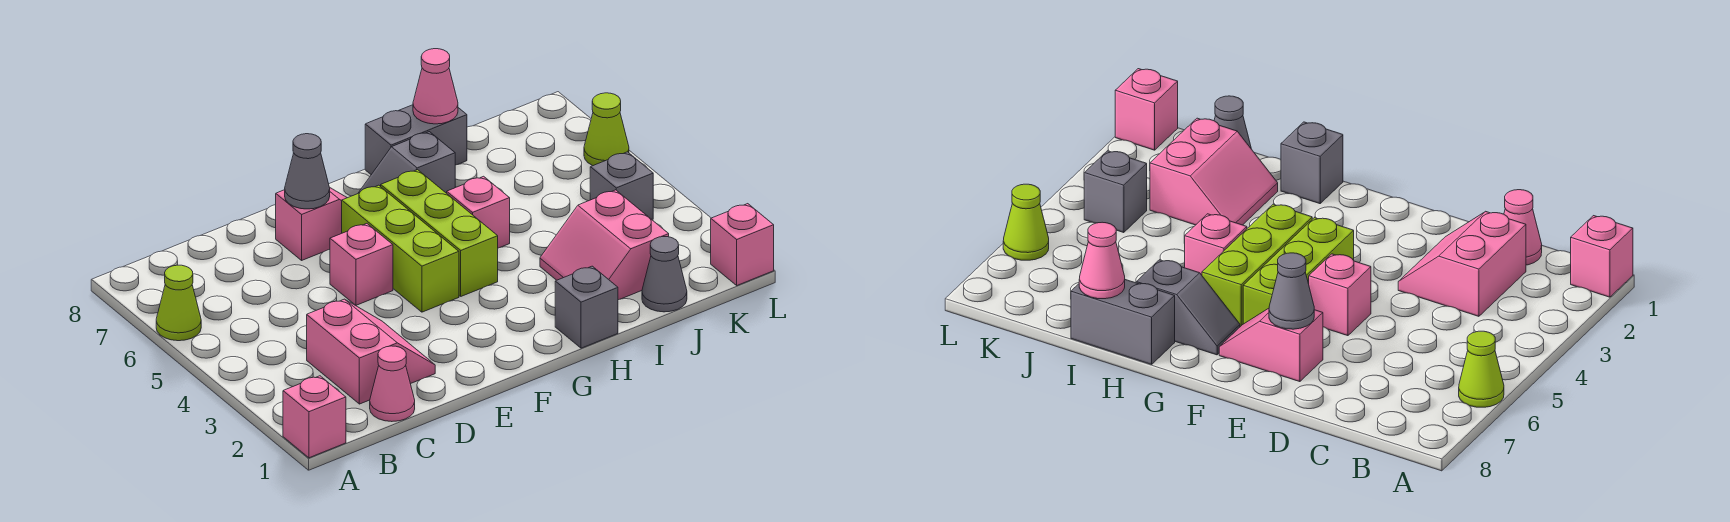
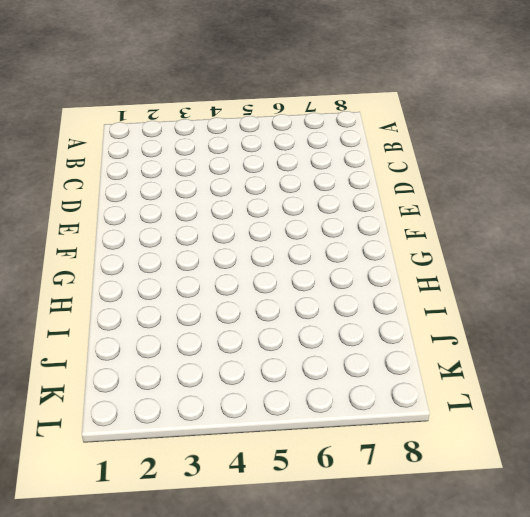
none -> pink 1x1 brick [283,376,346,458]
none -> lime 1x1 cone [156,265,201,341]
none -> pink 1x1 cone [370,346,415,422]

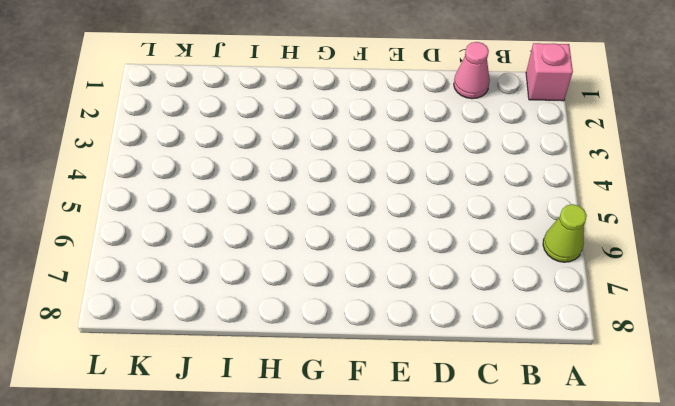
none -> pink 2x2 slope [307,299,435,404]
none -> pink 1x1 brick [330,224,393,305]
none -> pink 1x2 slope [276,188,347,260]

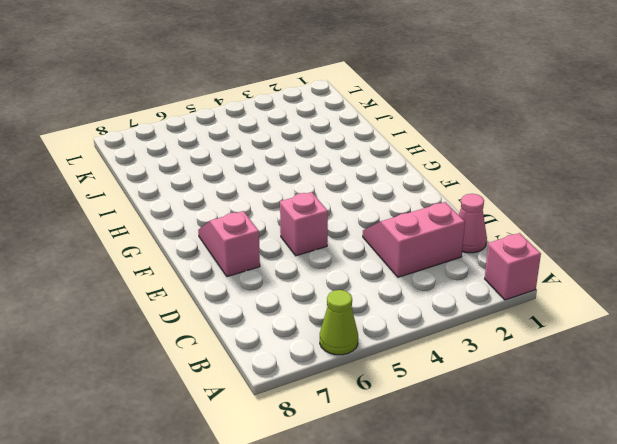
none -> lime 1x3 brick [342,185,459,312]
none -> lime 1x3 brick [381,170,498,296]
none -> grey 1x2 slope [359,132,455,193]

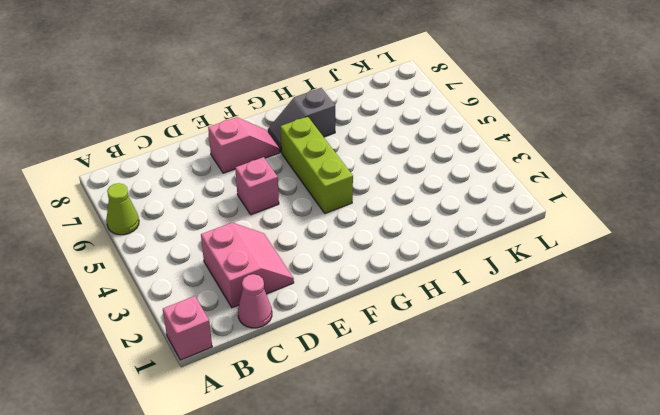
none -> lime 1x3 brick [342,185,459,312]
none -> grey 1x1 brick [555,266,618,348]
none -> pink 1x1 brick [447,176,510,248]

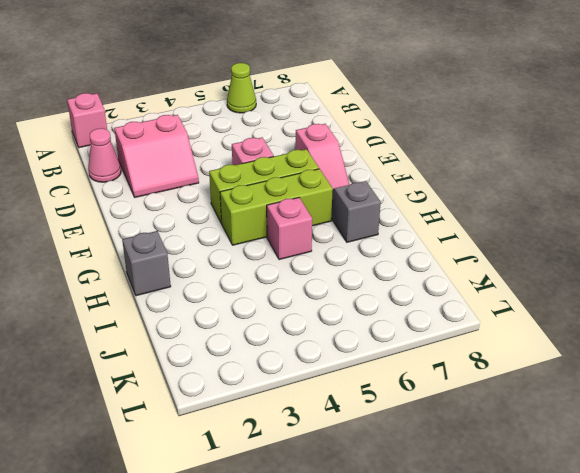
none -> grey 1x2 brick [365,105,467,175]
none -> pink 2x2 slope [540,190,669,300]
none -> grey 1x1 cone [642,237,687,312]

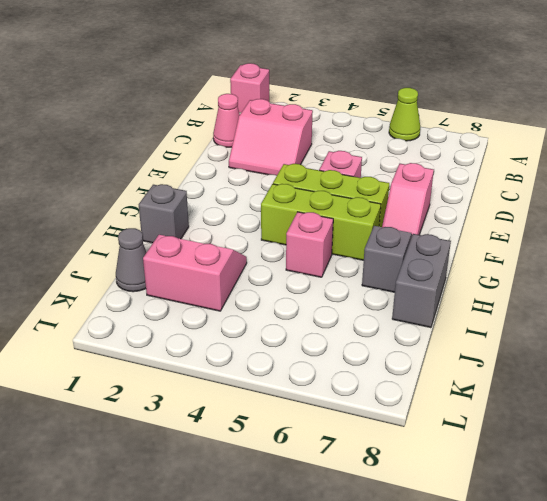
none -> grey 1x1 brick [590,152,653,220]
none -> pink 1x1 brick [711,204,774,285]
none -> lime 1x1 cone [584,93,629,166]

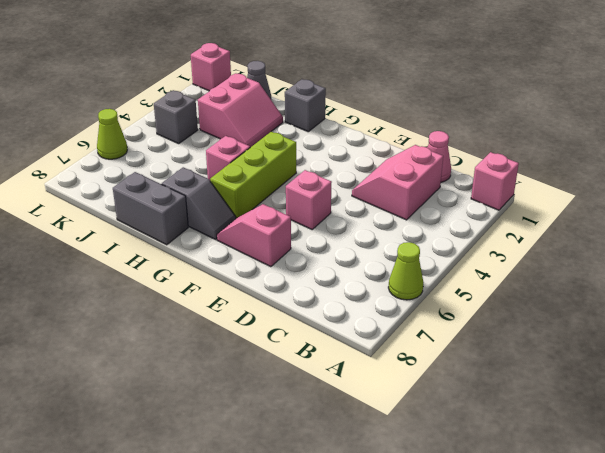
none -> lime 1x3 brick [342,185,459,312]
none -> grey 1x1 cone [285,134,330,209]
none -> pink 1x1 cone [413,49,458,124]

